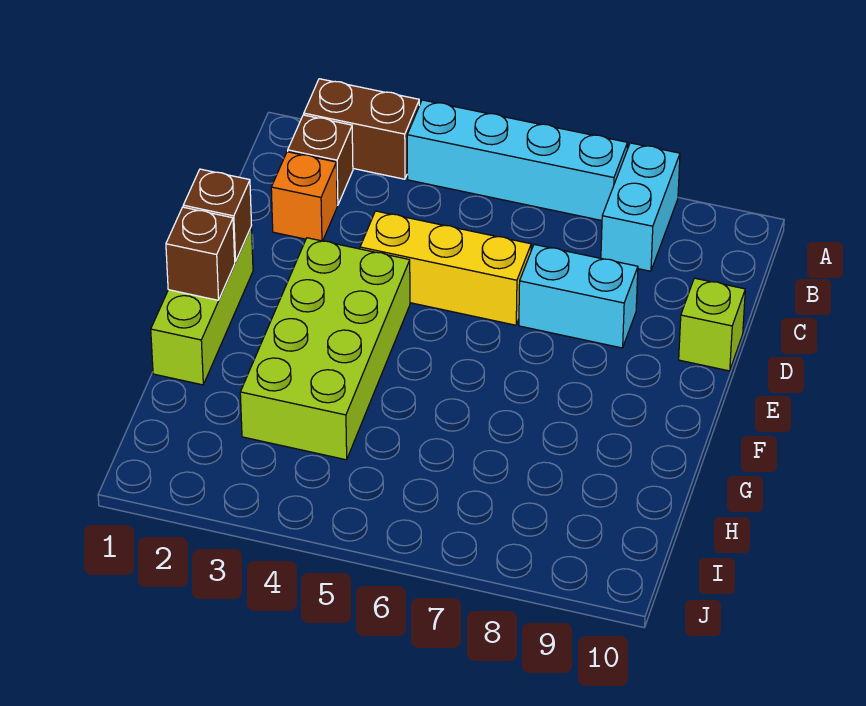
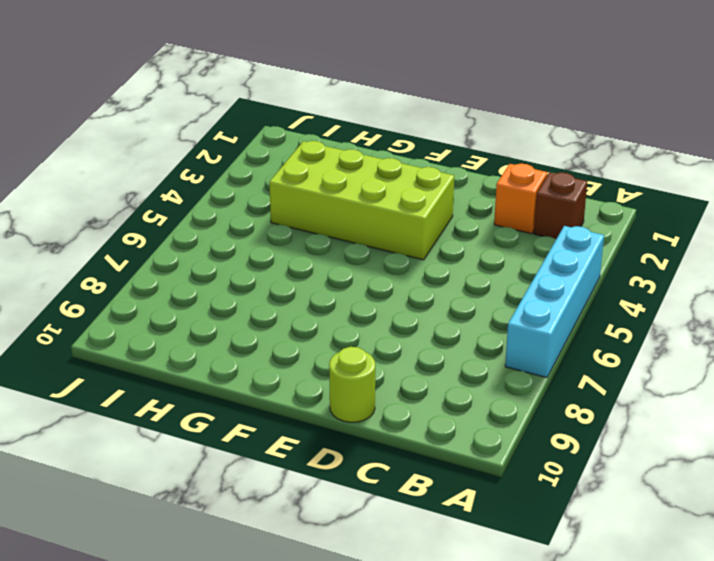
lime 1x1 round brick [329,347,375,422] -> lime 1x1 brick [679,278,745,371]
none -> brown 1x2 brick [304,79,419,179]
none -> cyan 1x2 brick [601,143,680,271]
none -> yellow 1x3 brick [360,211,531,325]

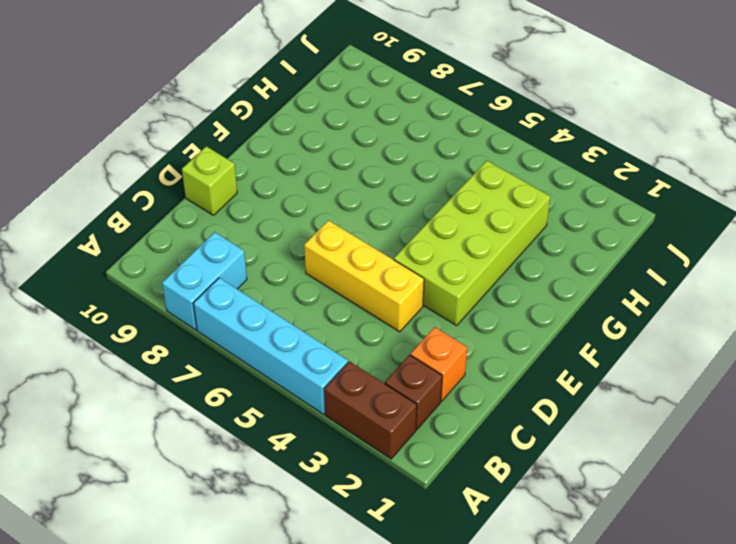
none -> cyan 1x2 brick [519,244,638,348]
none -> lime 1x3 brick [151,226,253,385]
none -> brown 1x1 brick [183,169,252,262]

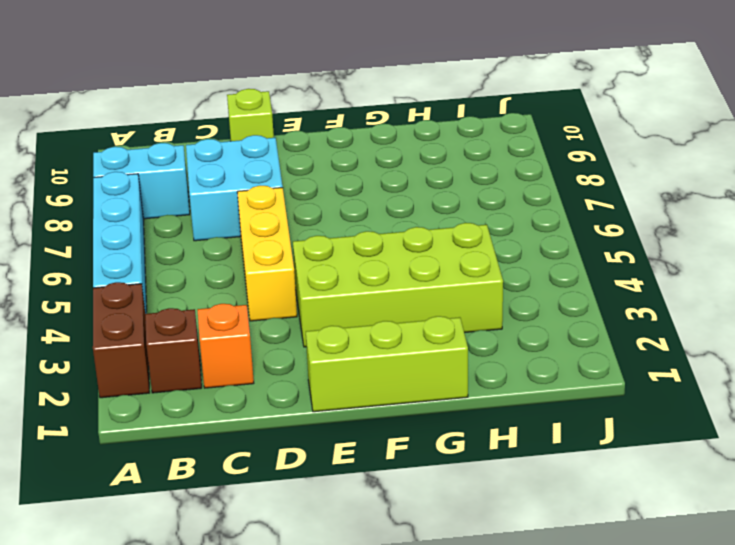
cyan 2x2 brick [186,135,283,241] -> cyan 1x2 brick [519,244,638,348]
none -> brown 1x1 brick [183,169,252,262]
none -> brown 1x1 brick [166,207,235,300]

